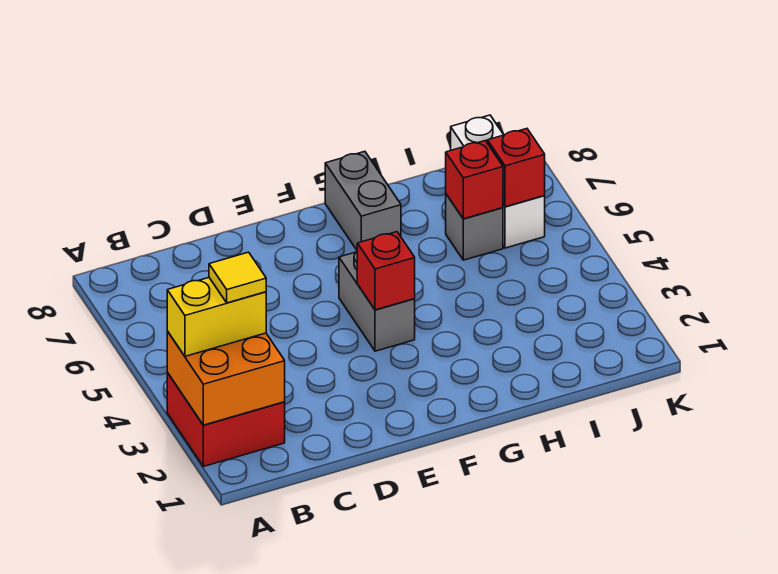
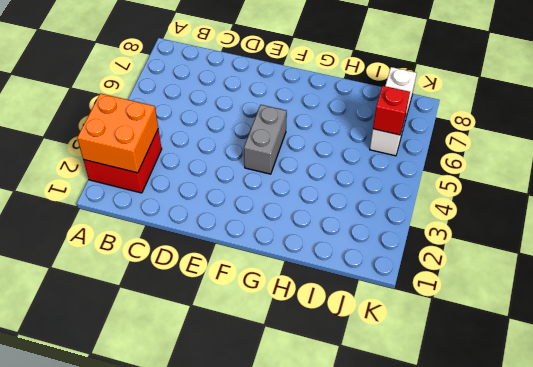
none -> grey 1x2 brick [325,151,401,250]
none -> grey 1x1 brick [446,194,503,260]

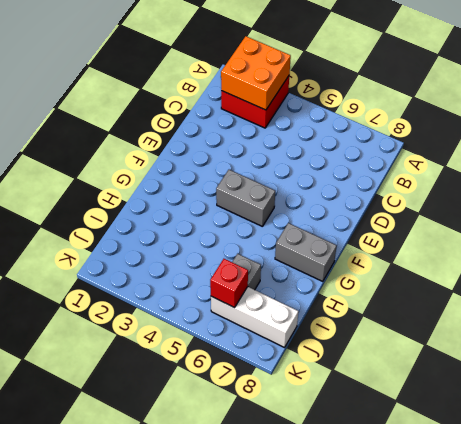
none -> red 1x1 brick [357,232,415,310]
none -> red 1x1 brick [446,141,503,219]

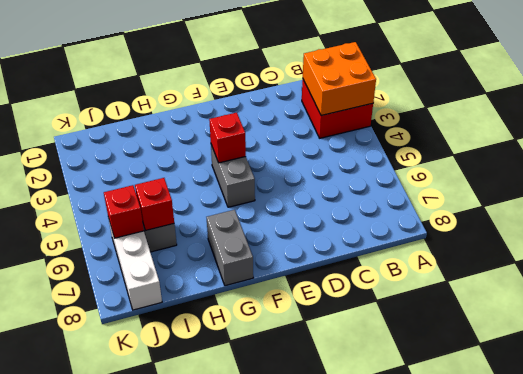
none -> yellow 1x2 brick [167,278,266,356]
none -> yellow 1x1 tile [209,252,266,303]

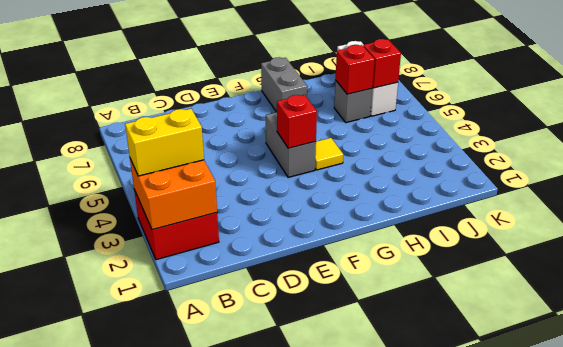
yellow 1x1 tile [315,138,343,170] -> yellow 1x1 tile moved to [209,252,266,303]

